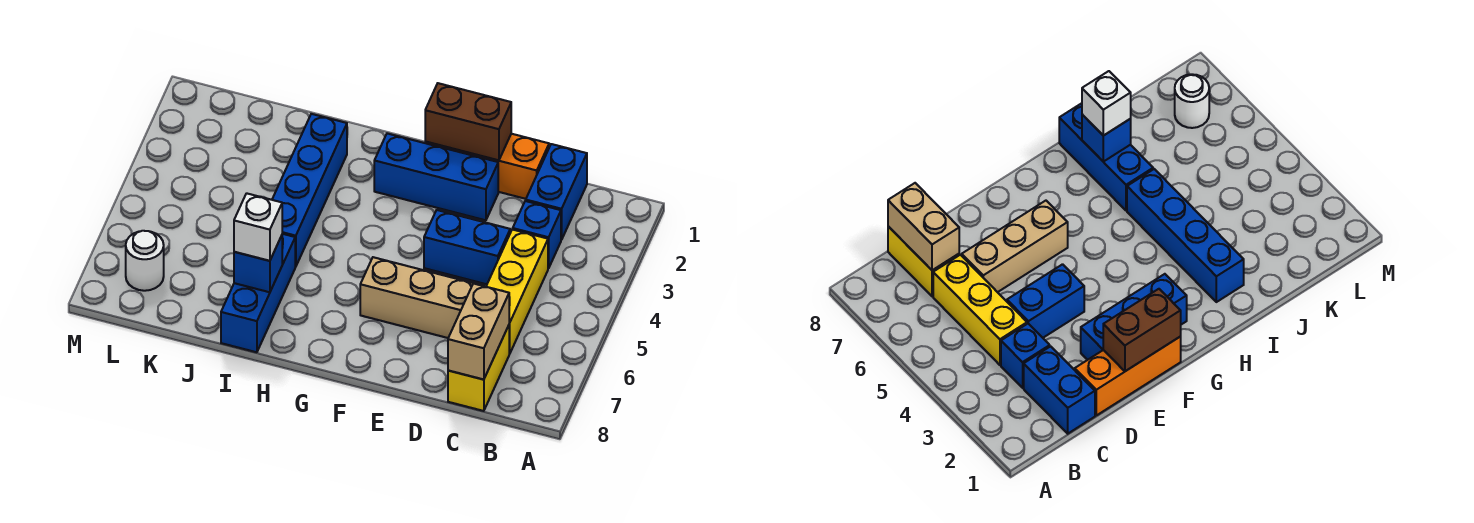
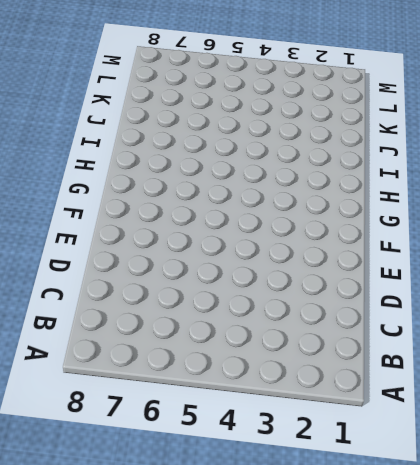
none -> blue 1x2 brick [526,144,587,240]
none -> blue 1x1 brick [513,201,561,268]
none -> yellow 1x3 brick [486,229,548,354]

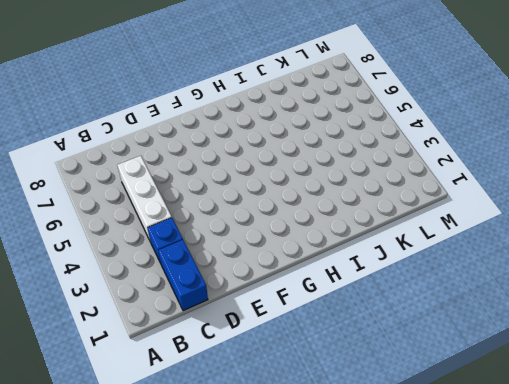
white 1x3 brick [117,156,172,242] -> yellow 1x3 brick [486,229,548,354]
none -> yellow 1x2 brick [448,325,509,411]
none -> orange 1x3 brick [425,134,549,199]
none -> blue 1x2 brick [424,210,510,284]

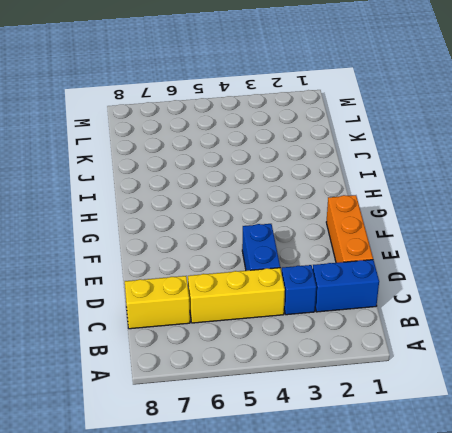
none -> tan 1x3 brick [360,257,475,338]
none -> blue 1x3 brick [374,133,498,220]
none -> blue 1x4 brick [272,114,347,267]

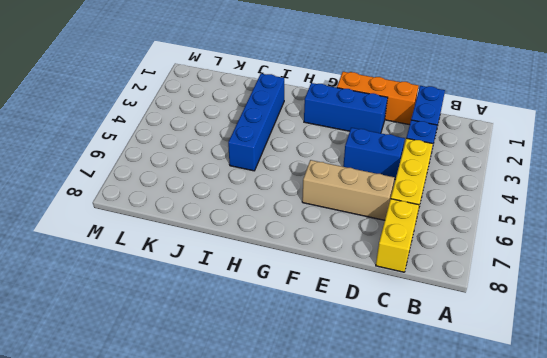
none -> blue 1x3 brick [221,234,295,352]
none -> white 1x1 round brick [126,231,164,291]
none -> tan 1x2 brick [448,283,509,380]

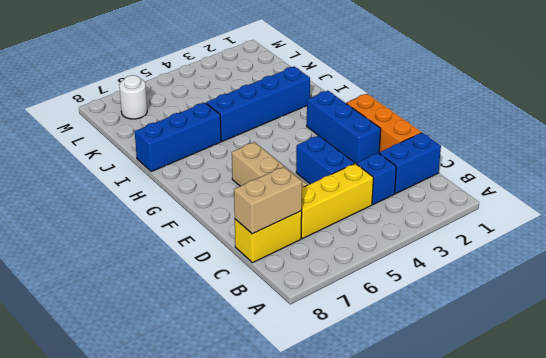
none -> brown 1x2 brick [425,83,511,160]
none -> blue 1x1 brick [234,235,282,292]
none -> white 1x1 brick [234,193,282,261]

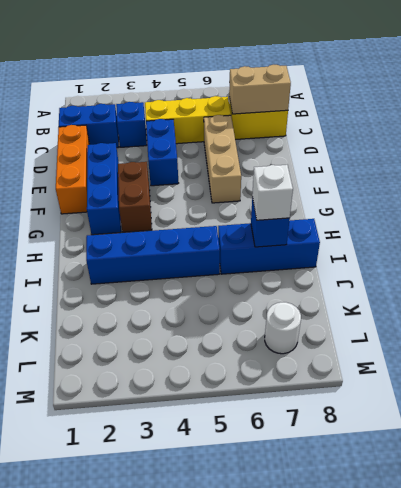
brown 1x2 brick [118,162,152,232] -> brown 1x2 brick moved to [425,83,511,160]

